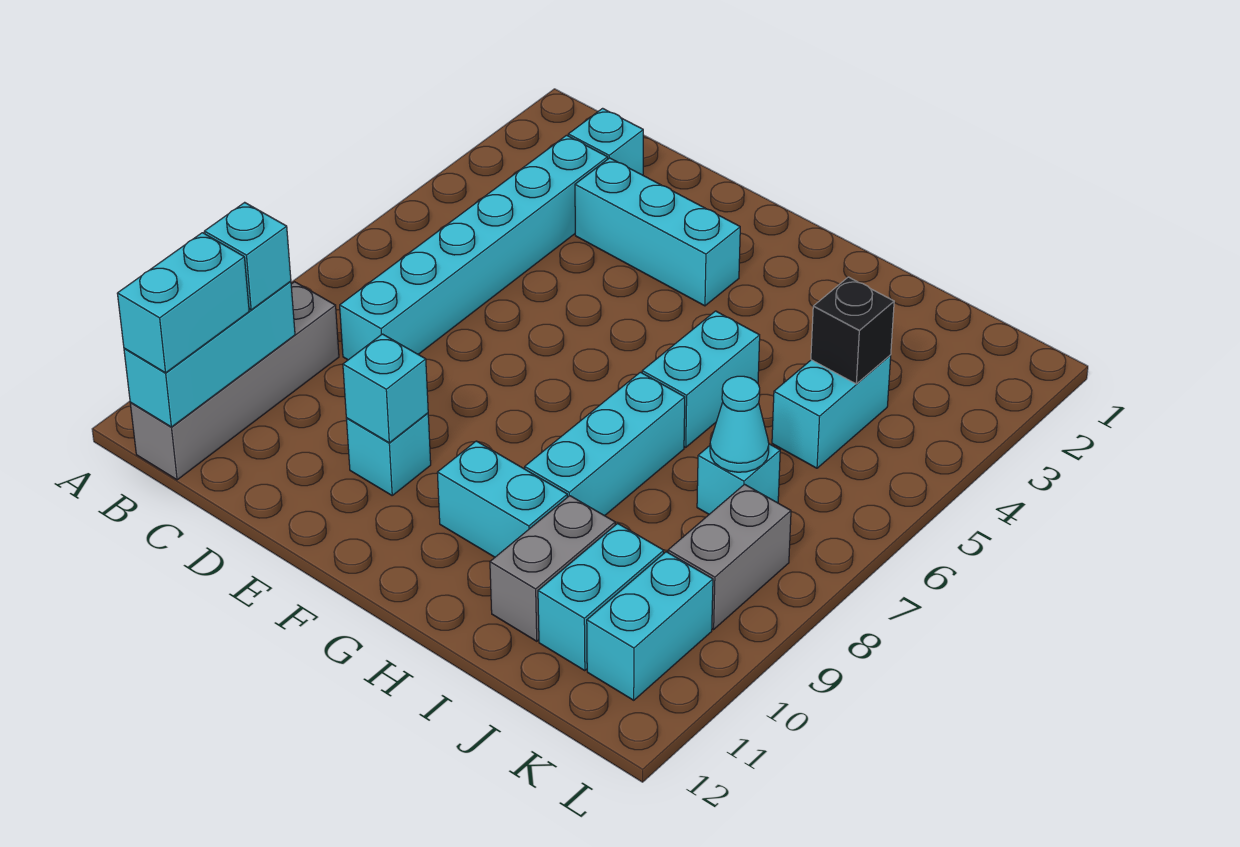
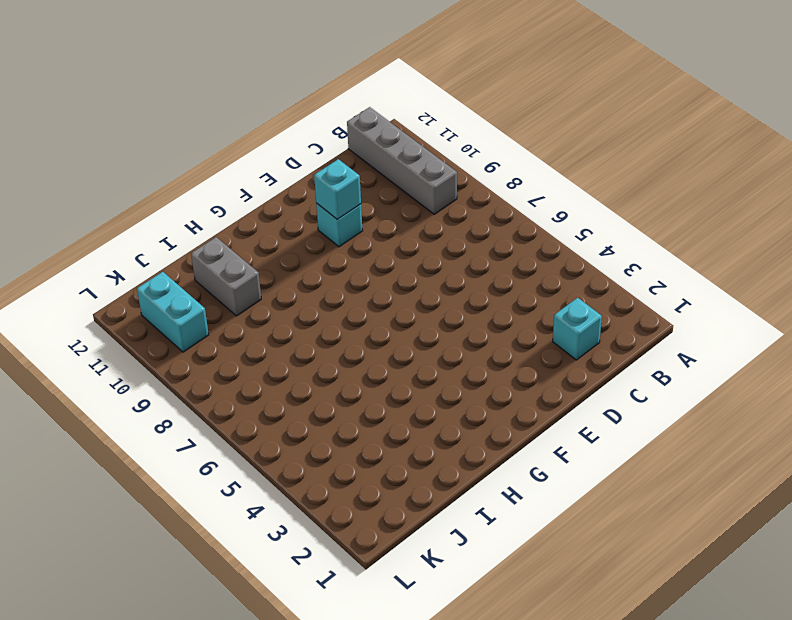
none -> cyan 1x6 brick [340,135,608,360]
none -> cyan 1x3 brick [575,158,740,306]
none -> cyan 1x2 brick [437,441,567,557]

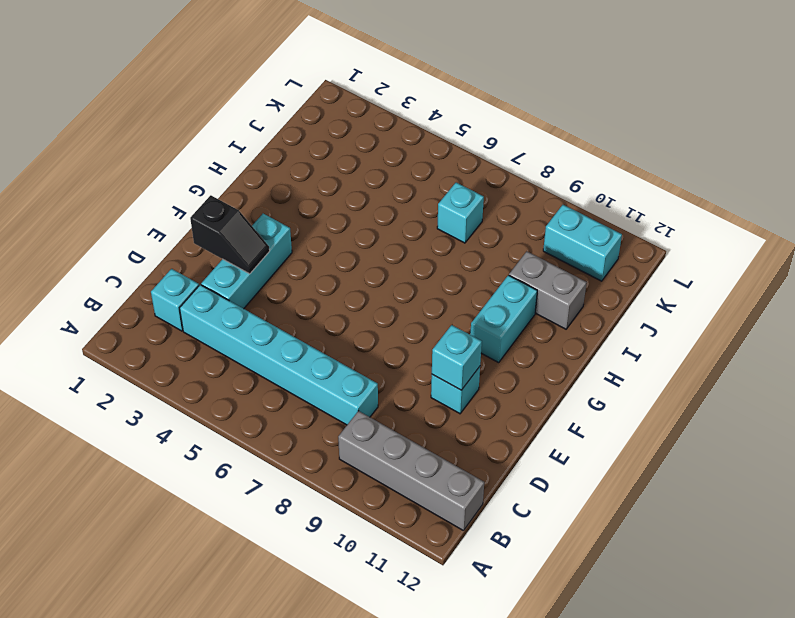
black 1x2 slope [190,195,270,274] -> none
none -> cyan 1x2 brick [642,311,760,447]
none -> cyan 1x3 brick [525,372,685,516]
none -> cyan 1x2 brick [772,355,891,468]

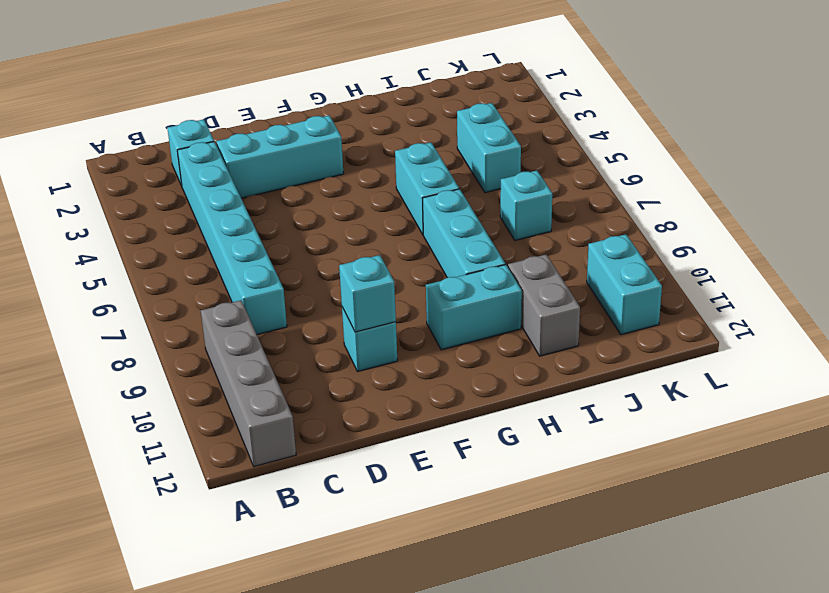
none -> cyan 1x2 brick [538,523,664,671]
none -> grey 1x2 brick [668,484,791,629]
none -> cyan 1x3 brick [124,281,295,427]

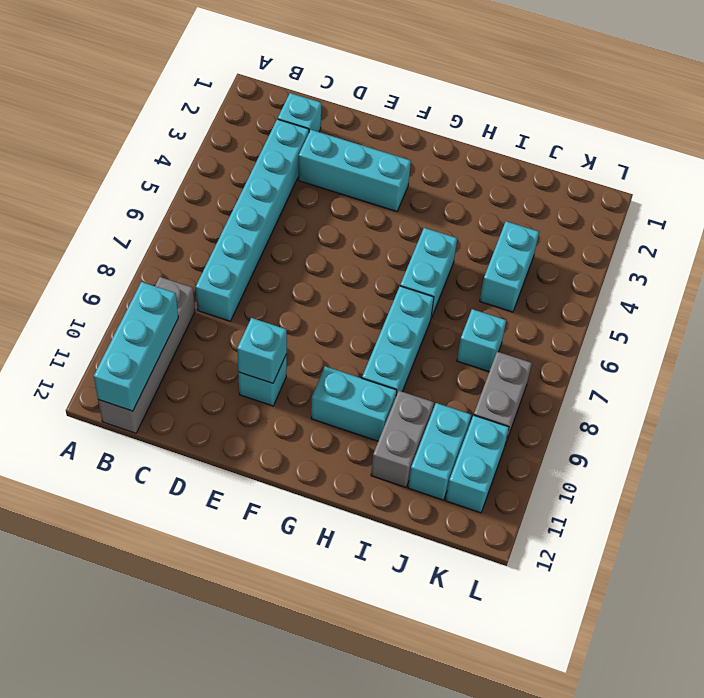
none -> black 1x1 brick [811,277,894,384]
none -> cyan 1x1 cone [710,376,769,472]
none -> cyan 1x1 brick [204,202,291,310]

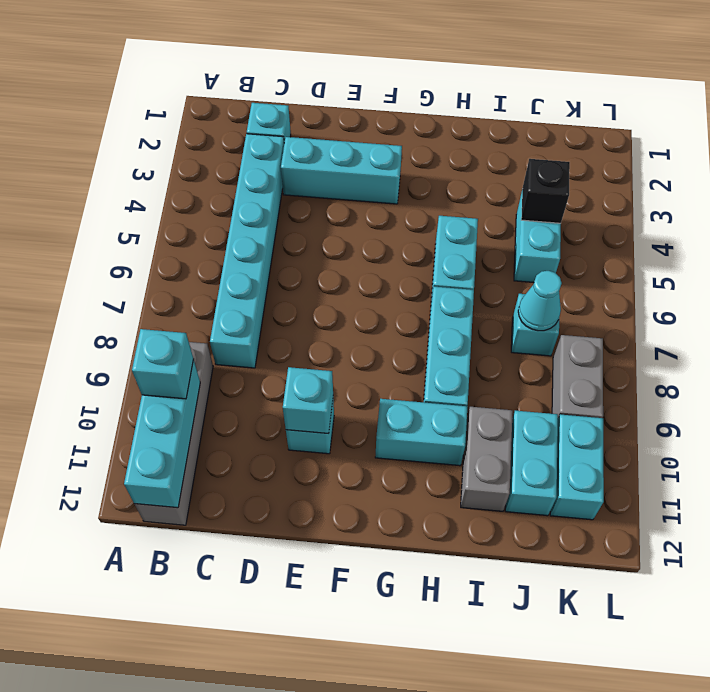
none -> cyan 1x2 brick [117,233,249,373]

